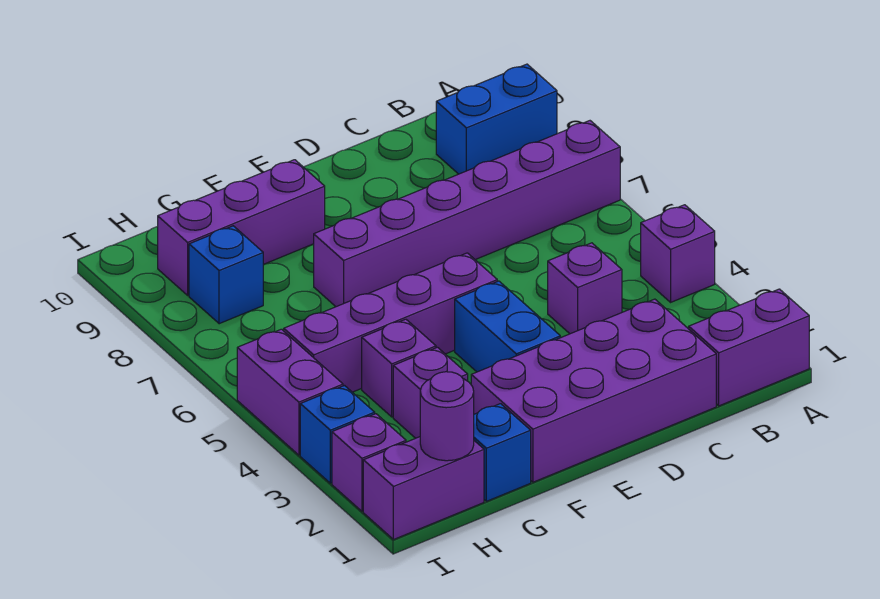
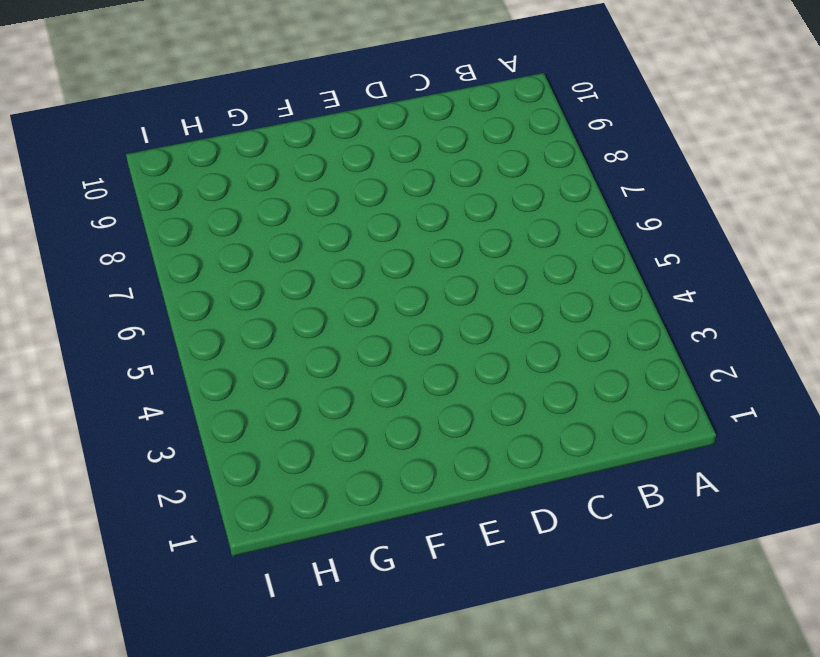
none -> purple 1x2 brick [689,289,809,406]
none -> purple 1x1 brick [641,205,715,302]
none -> purple 1x6 brick [314,121,620,307]

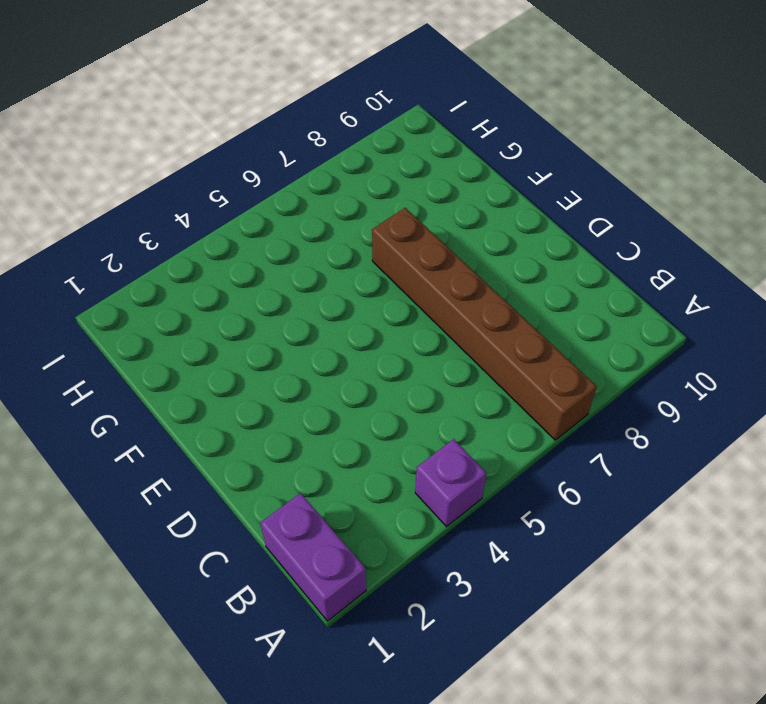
brown 1x6 brick [372,208,597,440] -> purple 1x6 brick [314,121,620,307]
none -> blue 1x2 brick [436,64,557,174]
none -> purple 2x4 brick [471,299,716,482]
none -> purple 1x1 brick [548,243,622,334]

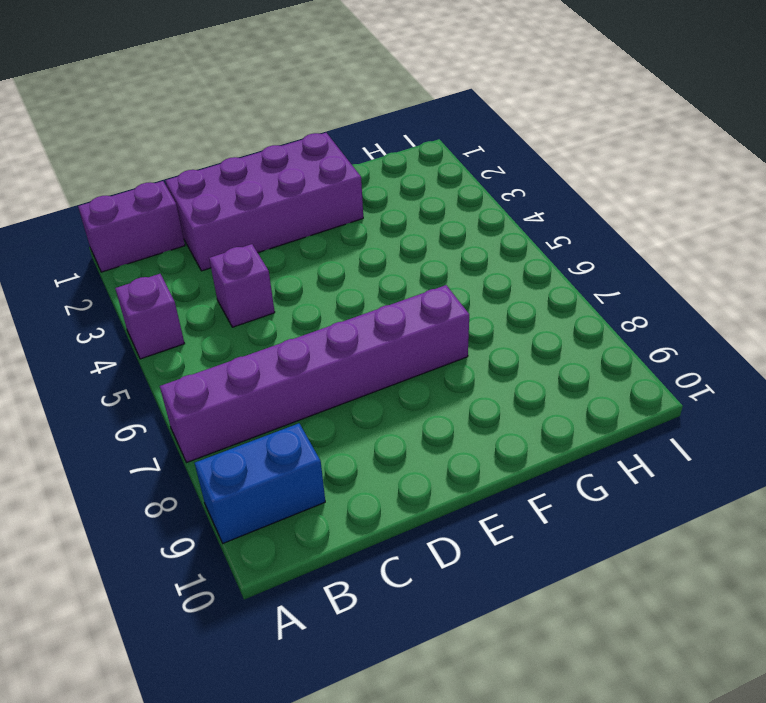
none -> blue 1x2 brick [455,281,560,372]
none -> purple 1x4 brick [284,253,497,392]
none -> purple 1x3 brick [158,160,325,295]

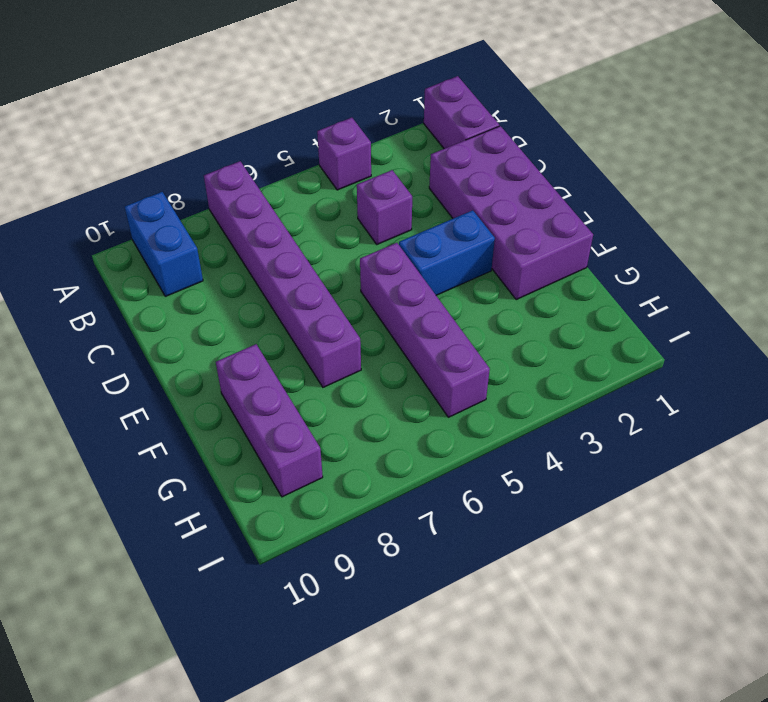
none -> blue 1x1 brick [474,404,531,501]
none -> purple 1x1 brick [393,347,468,438]
none -> purple 1x1 brick [362,319,436,417]

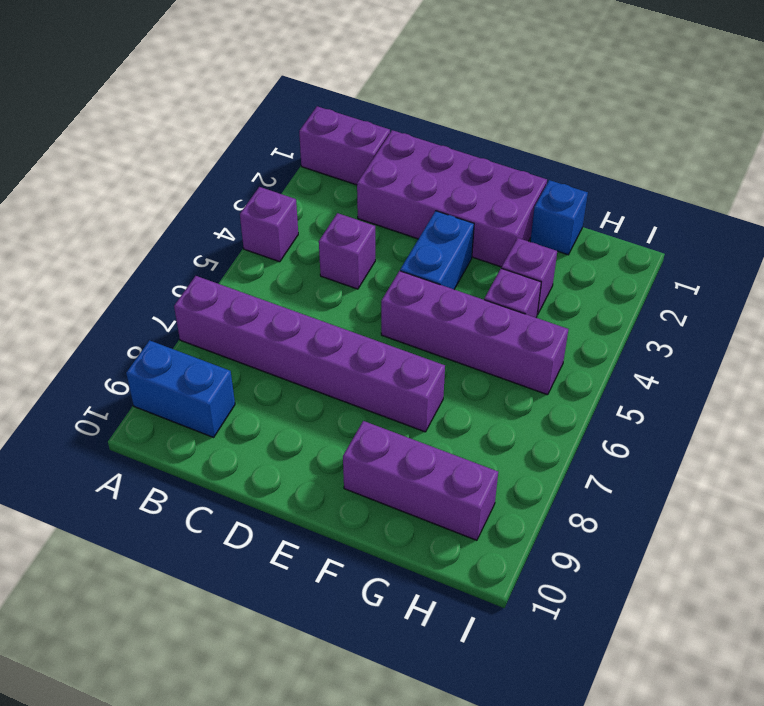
none -> purple 1x2 brick [363,437,484,540]
none -> blue 1x1 brick [189,226,263,324]
none -> purple 1x1 brick [332,414,406,511]

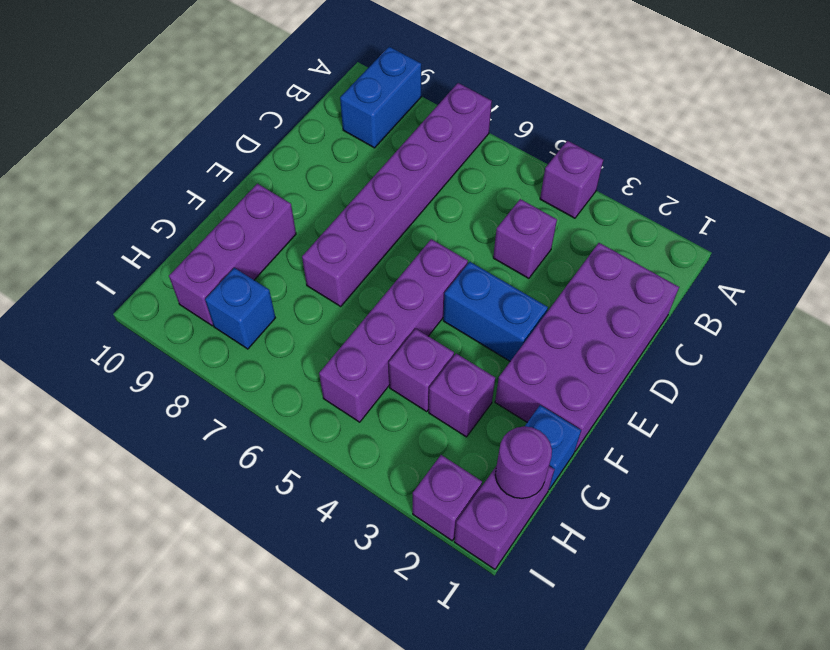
none -> purple 1x2 brick [689,289,809,406]
none -> blue 1x1 brick [300,386,375,483]
none -> purple 1x2 brick [237,329,343,455]

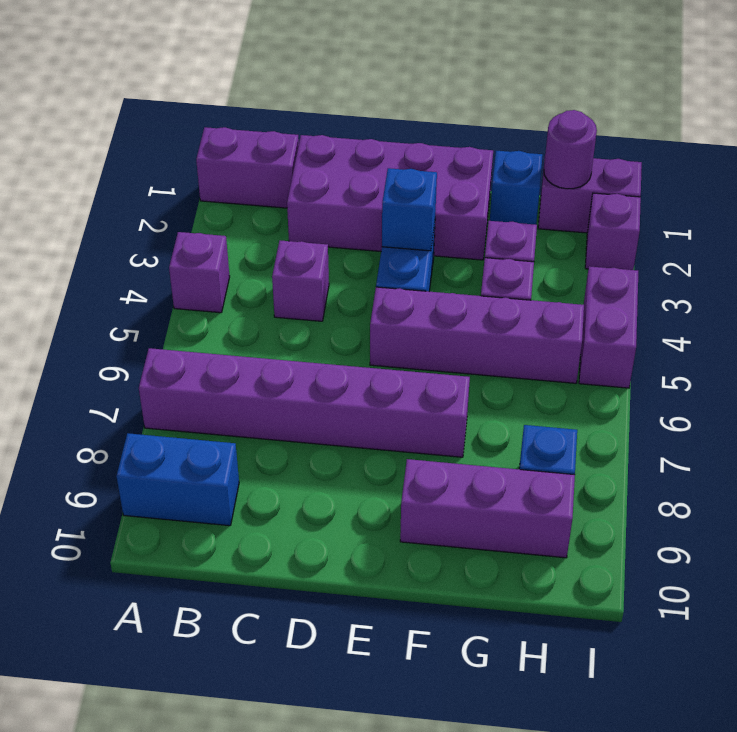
blue 1x1 brick [382,168,437,251] -> blue 1x1 brick moved to [300,386,375,483]

